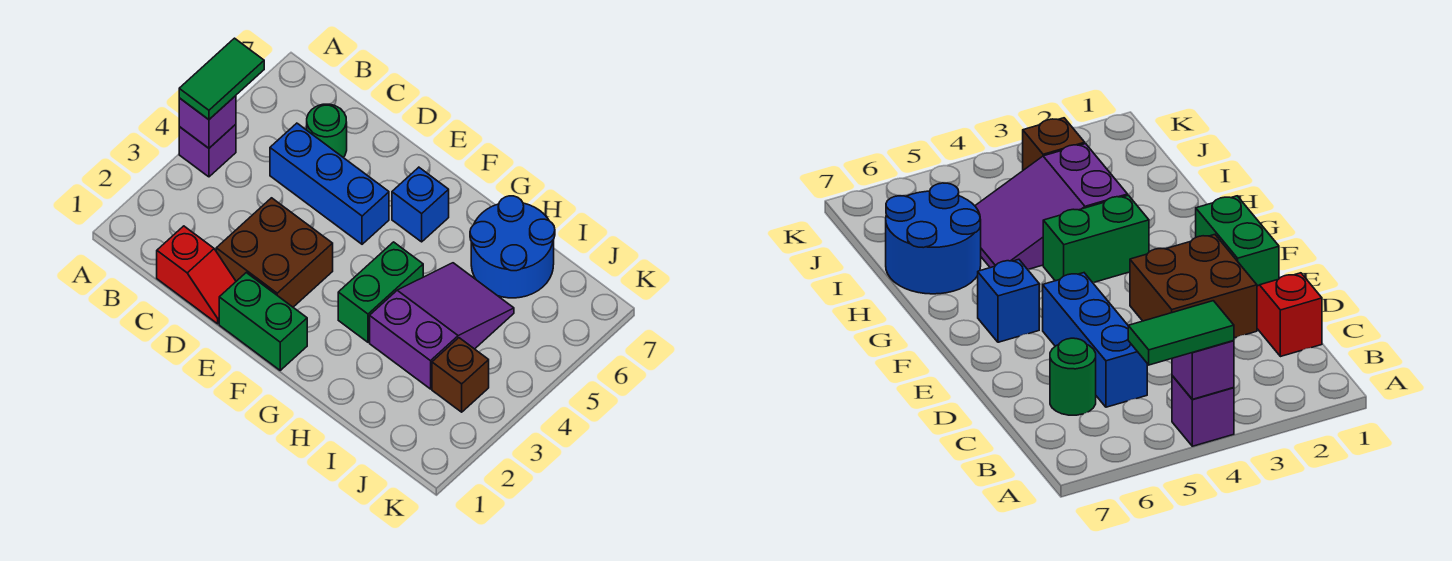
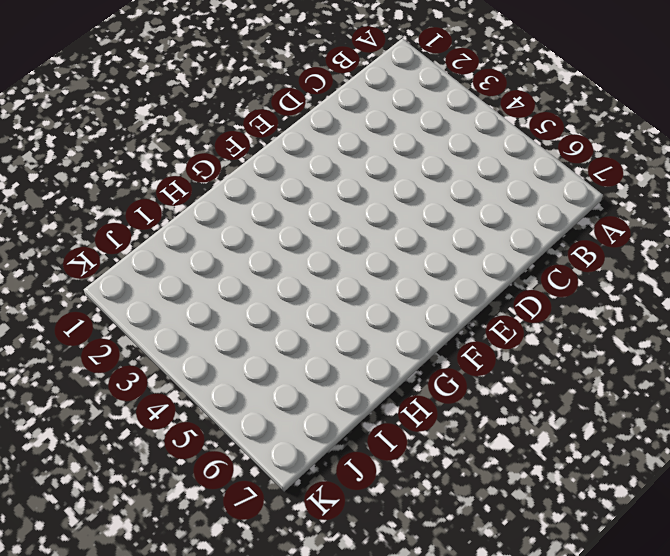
none -> purple 1x1 brick [179,124,236,177]
none -> red 1x2 slope [157,226,236,324]
none -> blue 1x3 brick [270,123,389,244]

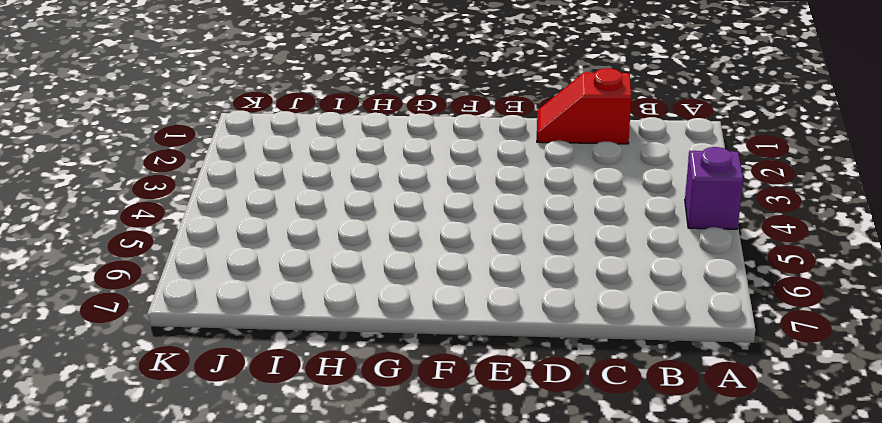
none -> blue 1x3 brick [270,123,389,244]
none -> green 1x1 round brick [307,104,347,157]
none -> brown 2x2 brick [216,198,333,307]

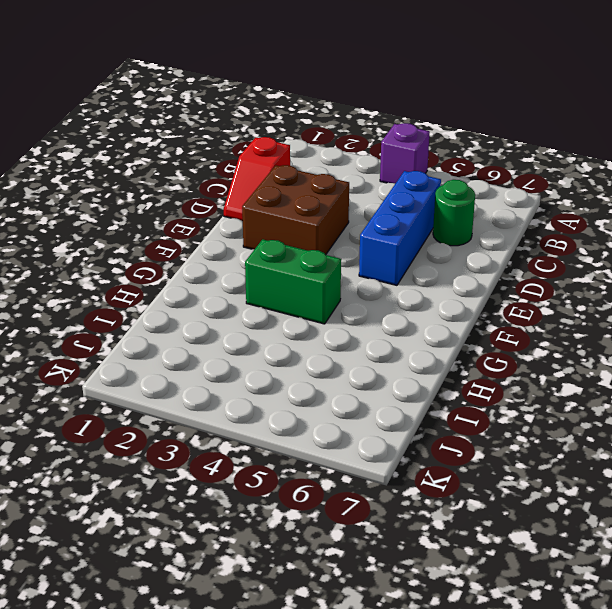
none -> green 1x2 brick [219,273,307,370]
none -> blue 1x1 brick [392,167,449,242]
none -> purple 2x3 slope [370,263,514,389]

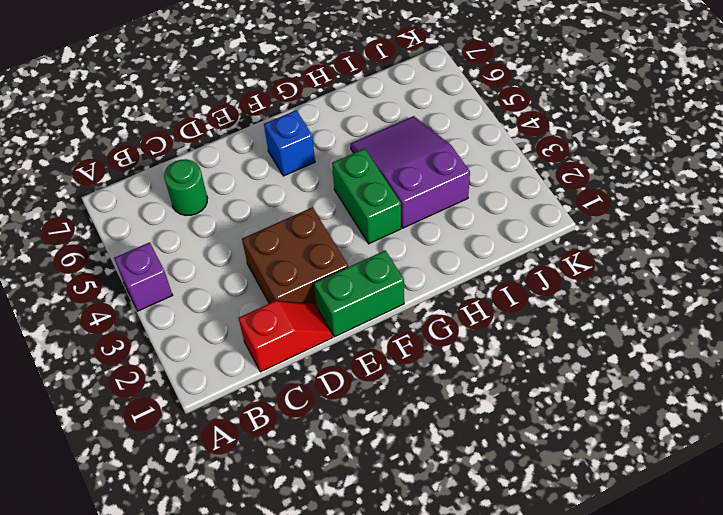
none -> blue 1x3 brick [270,123,389,244]
none -> blue 2x2 round brick [470,196,555,298]
none -> brown 1x1 brick [432,338,489,412]

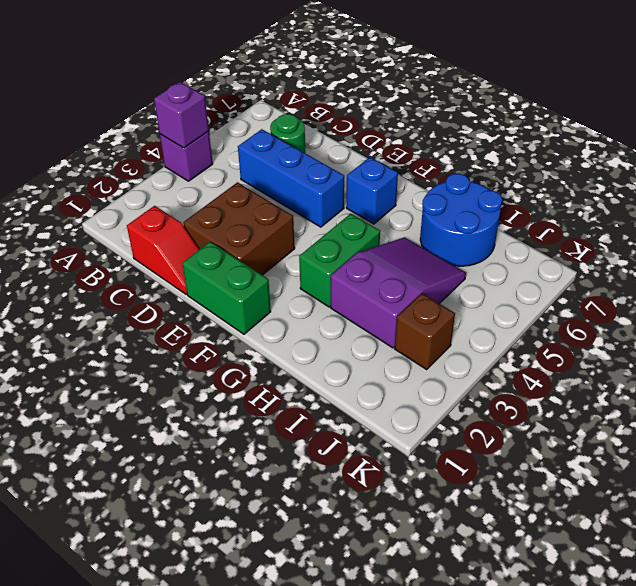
none -> green 1x2 tile [179,38,264,120]

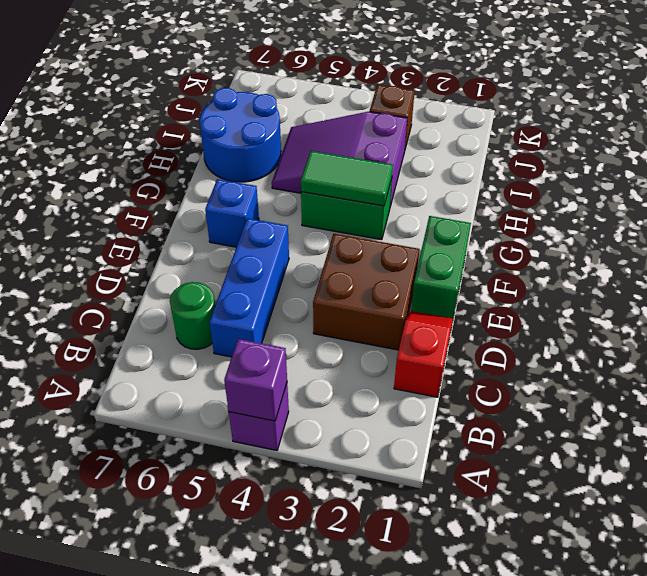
green 1x2 tile [301,151,393,206] -> green 1x2 tile moved to [179,38,264,120]

